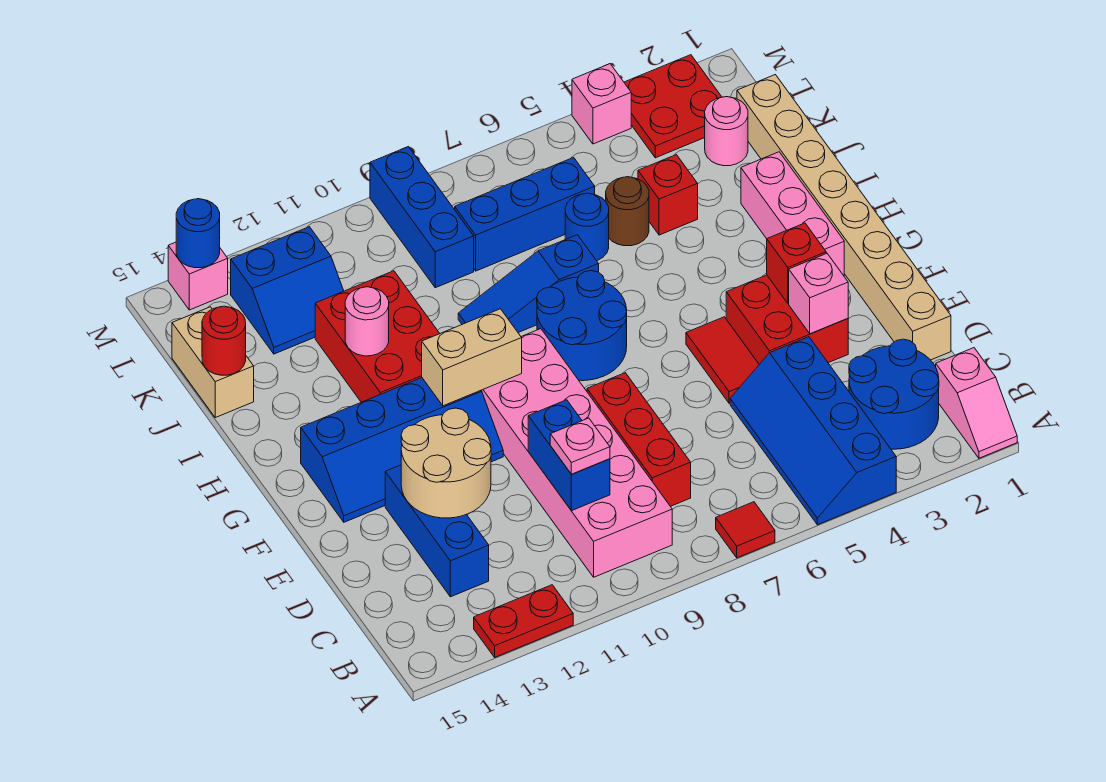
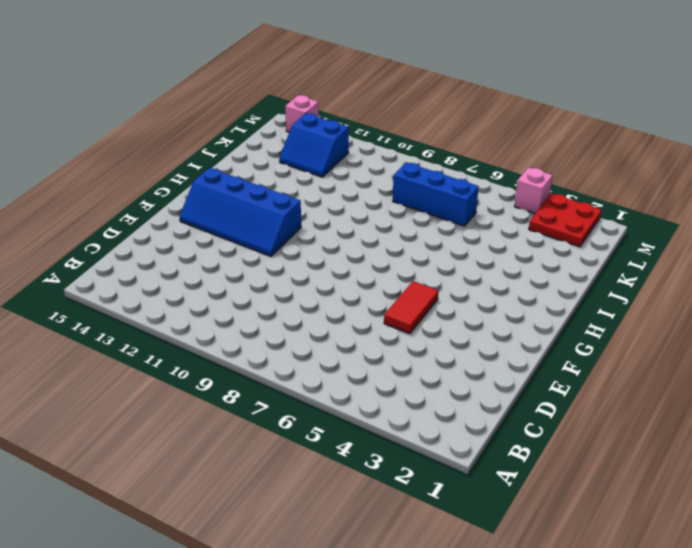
none -> pink 1x2 slope [936,348,1017,458]
none -> blue 2x4 slope [730,337,896,525]
none -> red 1x1 tile [716,502,775,558]
none -> red 1x2 plate [474,585,573,657]

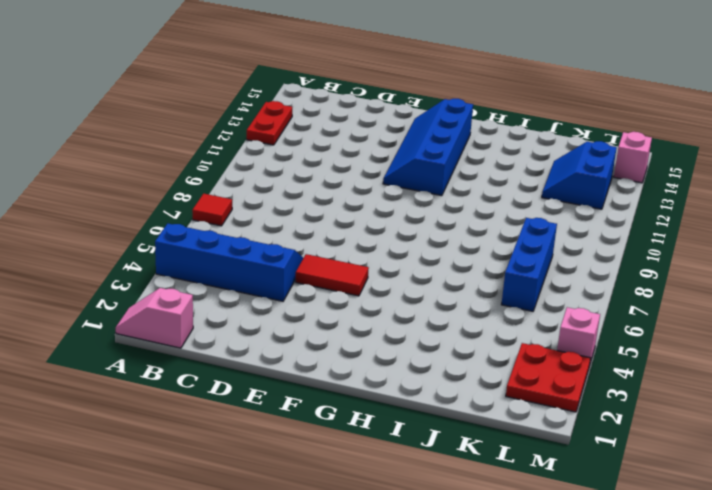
none -> blue 2x2 round brick [849,339,939,449]
none -> pink 2x6 brick [481,329,672,577]
none -> red 1x3 brick [587,373,691,506]
none -> blue 1x3 brick [385,465,489,597]

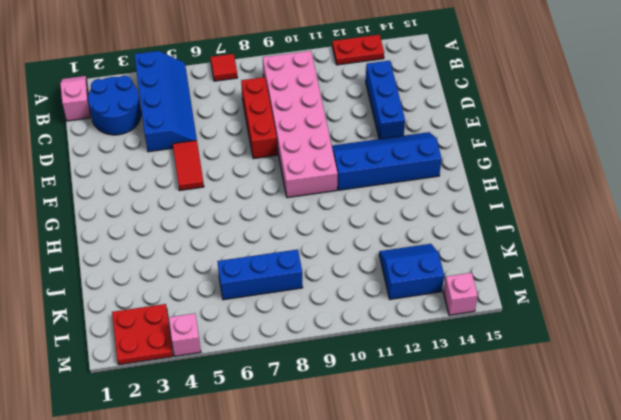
none -> tan 1x8 brick [737,75,951,360]
none -> red 2x2 brick [726,275,848,364]
none -> pink 1x3 brick [741,152,844,276]
none -> blue 2x2 round brick [537,271,627,381]

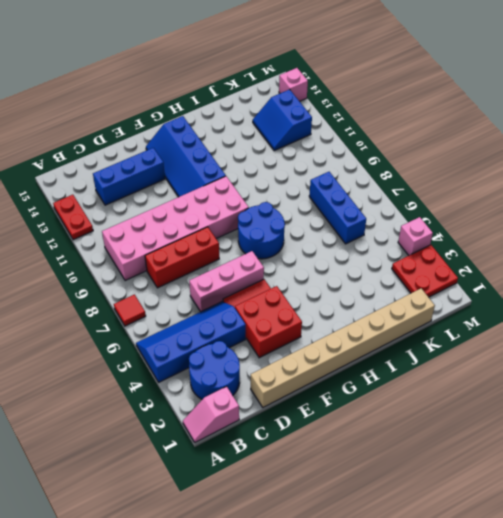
pink 1x3 brick [189,251,264,312] -> pink 1x3 brick moved to [741,152,844,276]
none -> red 2x3 brick [315,271,440,402]
none -> blue 1x3 slope [458,235,599,332]
none -> red 1x1 brick [638,155,698,235]
none -> brown 1x1 round brick [606,177,649,246]

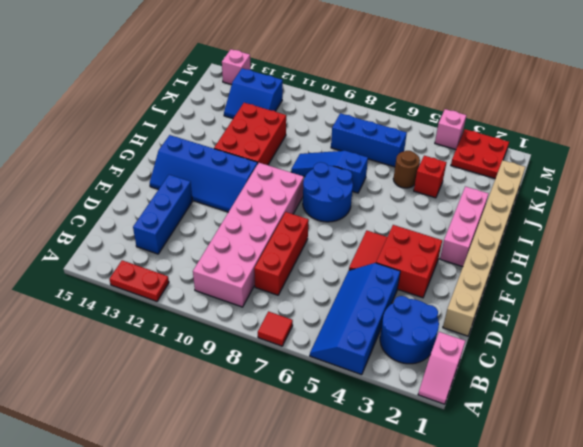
none -> blue 1x1 round brick [565,193,609,261]
none -> tan 1x2 brick [172,307,254,418]
none -> pink 1x1 round brick [705,97,748,166]
none -> blue 1x3 brick [370,147,474,288]

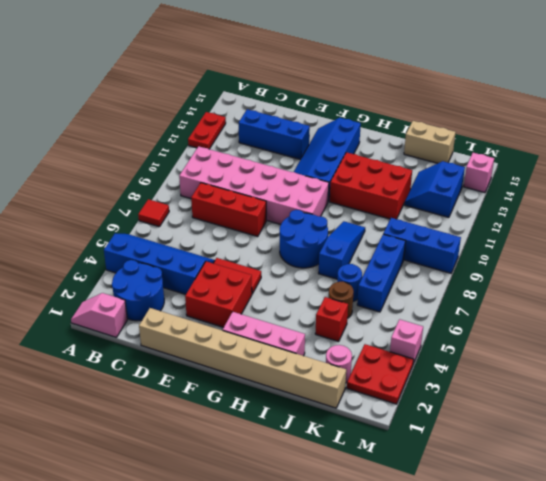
none -> blue 1x2 brick [528,400,610,511]
none -> tan 2x2 round brick [401,408,491,518]
none -> pink 1x1 brick [789,253,848,334]
none -> red 1x1 brick [767,223,826,303]

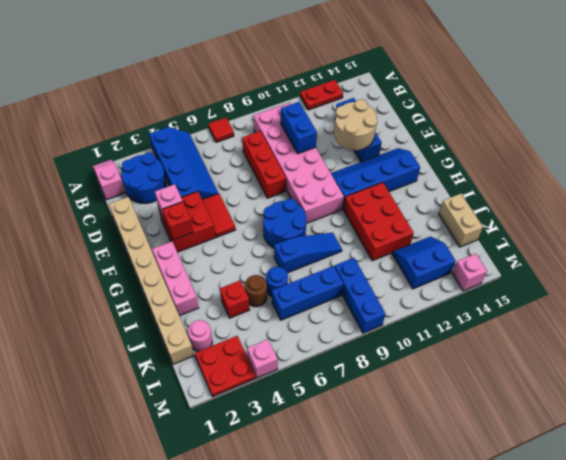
none -> tan 1x2 brick [422,309,522,406]
none -> pink 1x1 round brick [345,287,389,356]
none -> red 1x1 round brick [202,306,246,375]
none -> blue 1x1 round brick [176,199,220,268]

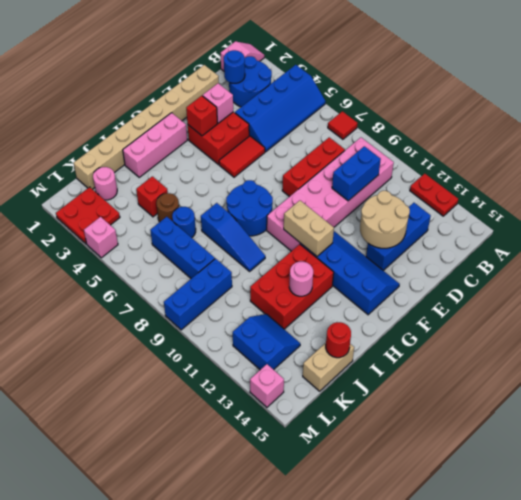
blue 1x1 round brick [224,50,245,83] -> blue 1x1 round brick moved to [176,199,220,268]
none -> pink 1x1 plate [550,418,610,474]

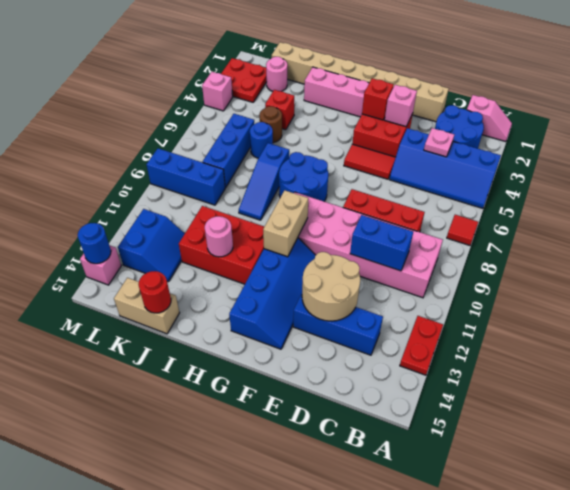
pink 1x1 plate [424,128,454,157] -> pink 1x1 plate moved to [550,418,610,474]

